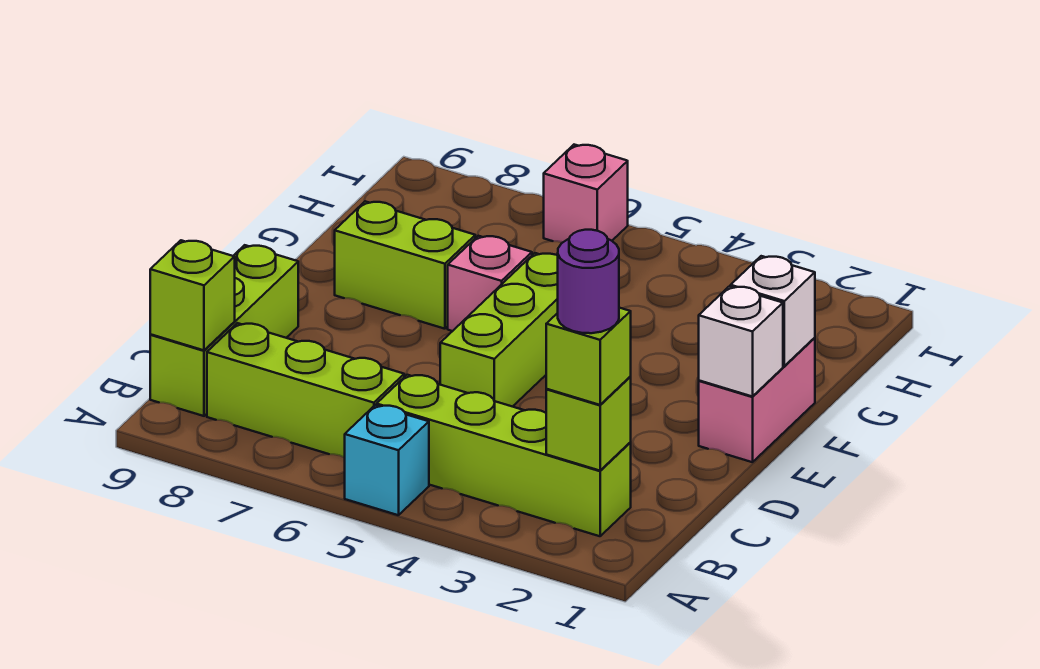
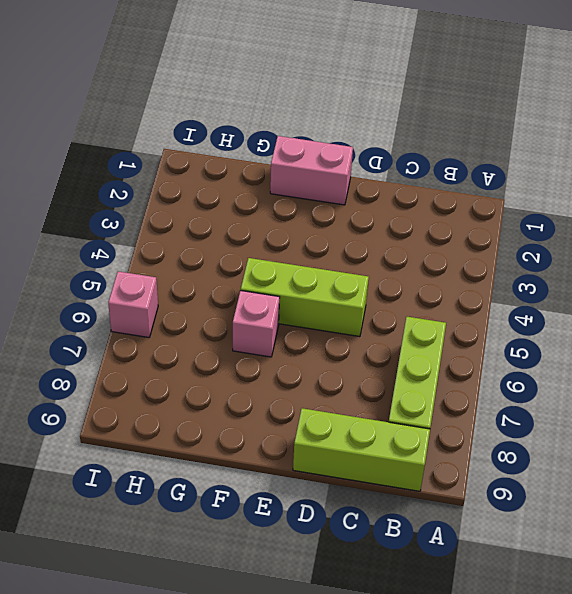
none -> cyan 1x1 brick [345,405,429,515]
none -> lime 1x4 brick [377,375,631,536]
none -> lime 1x2 brick [335,201,475,329]

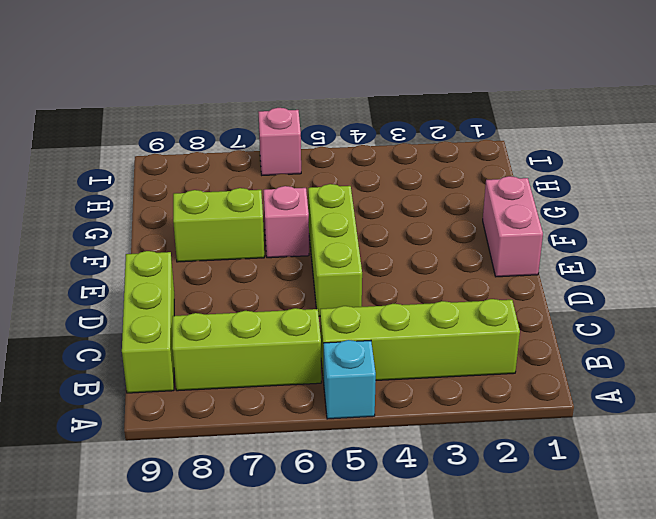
none -> lime 1x1 brick [546,377,631,471]
none -> lime 1x1 brick [150,240,235,350]
none -> white 1x1 brick [699,286,783,397]

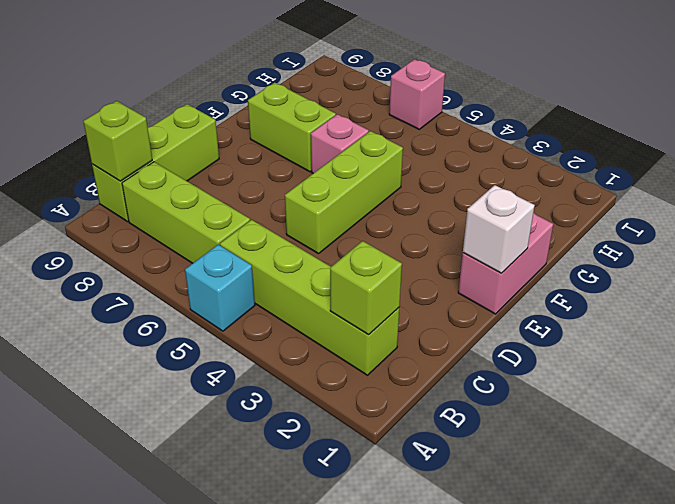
none -> white 1x1 brick [731,256,815,366]
none -> lime 1x1 brick [546,308,631,405]
none -> purple 1x1 round brick [558,230,619,333]

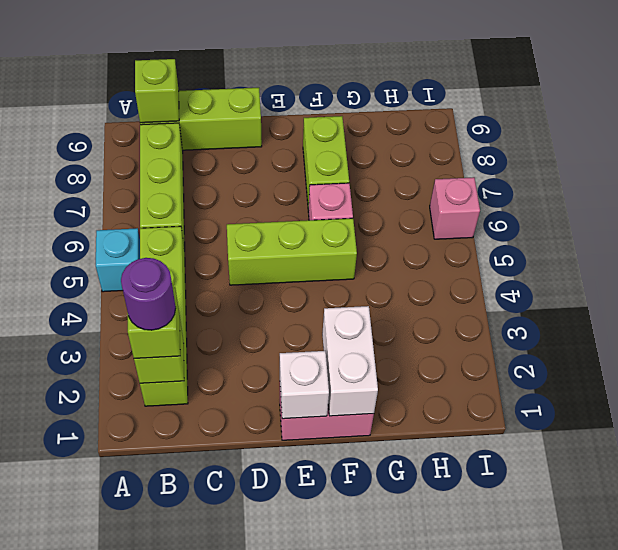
white 1x2 brick [322,306,378,416] -> white 1x1 brick [731,256,815,366]

